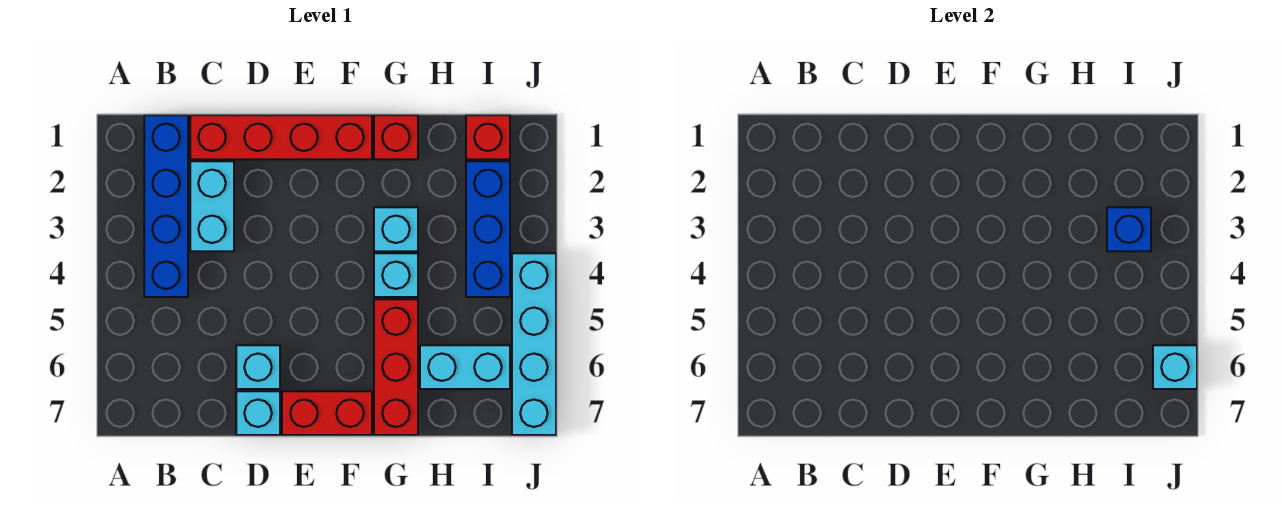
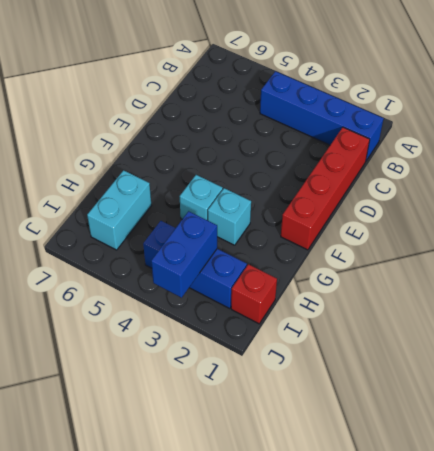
blue 1x2 brick [151,211,217,298] -> blue 1x1 brick [1107,207,1151,251]
none -> cyan 1x2 brick [190,161,234,251]
none -> cyan 1x1 brick [236,345,280,389]
none -> cyan 1x1 brick [236,391,280,435]

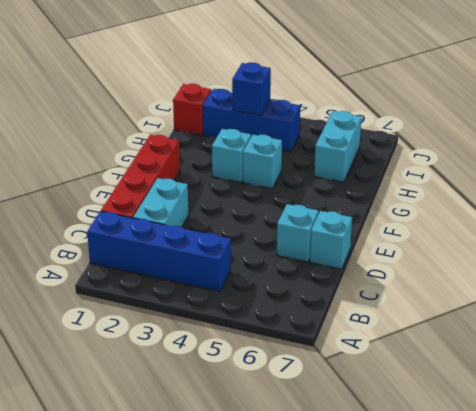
cyan 1x2 brick [133,178,189,227] -> cyan 1x2 brick turned to [190,161,234,251]
none -> red 1x2 brick [282,391,372,435]
none -> red 1x1 brick [374,115,418,159]
none -> red 1x3 brick [374,299,418,435]

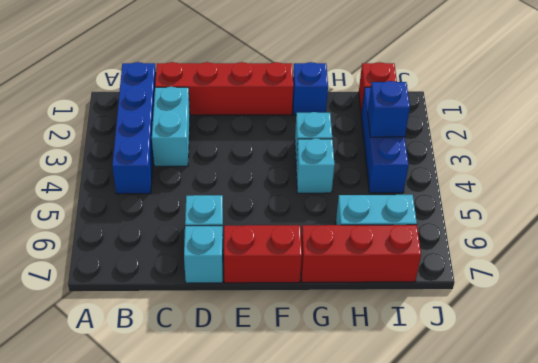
blue 1x1 brick [293,62,328,115] -> red 1x1 brick [374,115,418,159]
red 1x3 brick [301,225,421,283] -> red 1x3 brick turned to [374,299,418,435]
none -> cyan 1x4 brick [512,253,556,435]
none -> cyan 1x1 brick [1153,345,1197,389]

